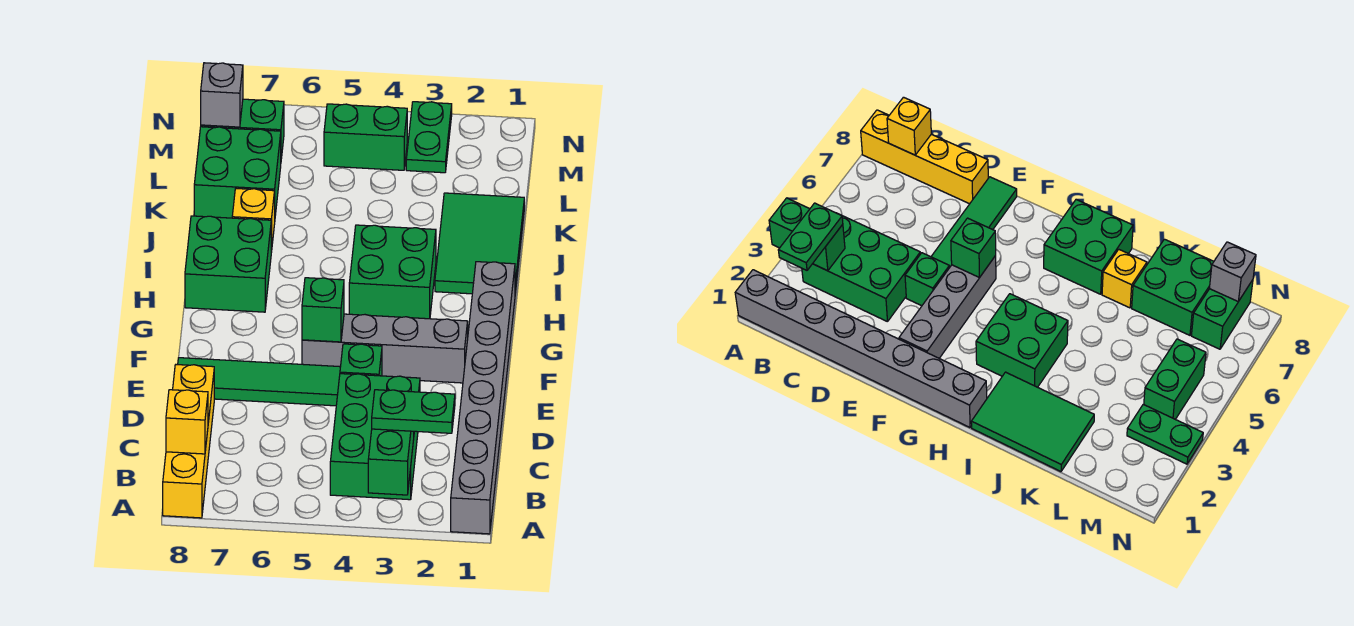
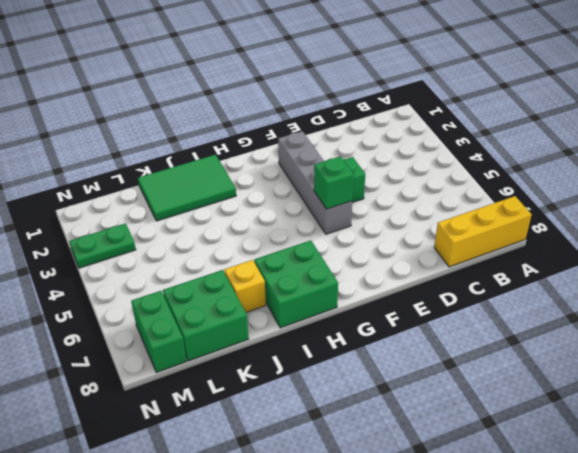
yellow 1x3 brick [434,196,531,267] -> yellow 1x4 brick [163,365,214,518]
none -> grey 1x8 brick [451,262,515,534]
none -> green 2x3 brick [330,374,420,500]
none -> green 1x4 tile [178,358,340,406]

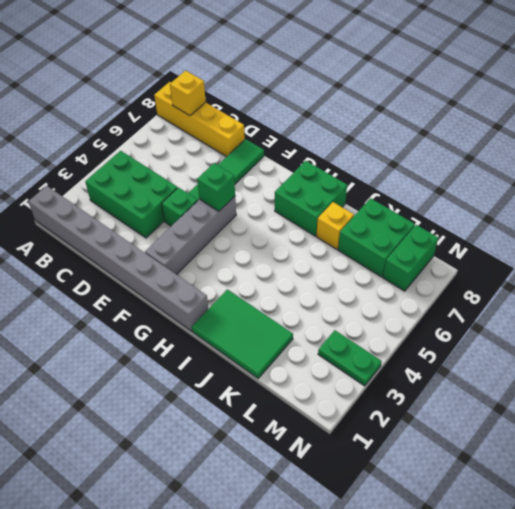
none -> green 2x2 brick [349,225,436,319]
none -> green 1x2 brick [324,104,407,170]
none -> green 1x2 brick [368,429,414,495]

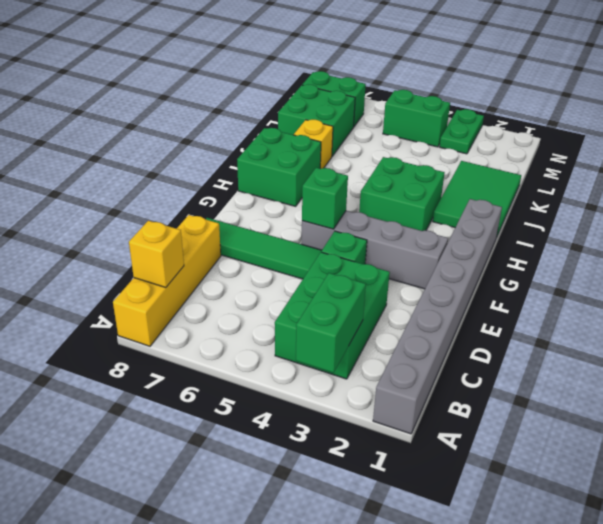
none -> grey 1x1 brick [201,63,243,127]
none -> green 1x2 plate [372,390,455,433]

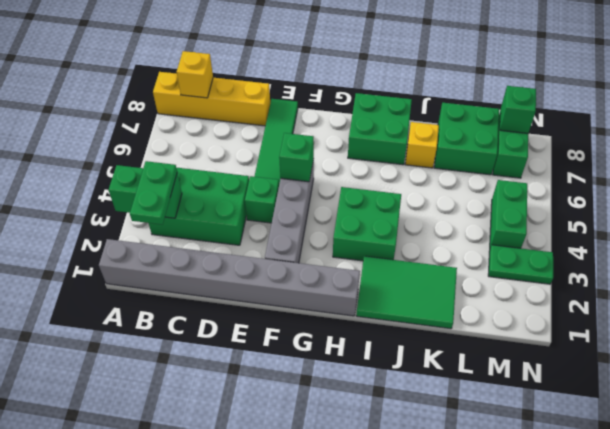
green 1x1 brick [500,86,536,133] -> grey 1x1 brick [201,63,243,127]

